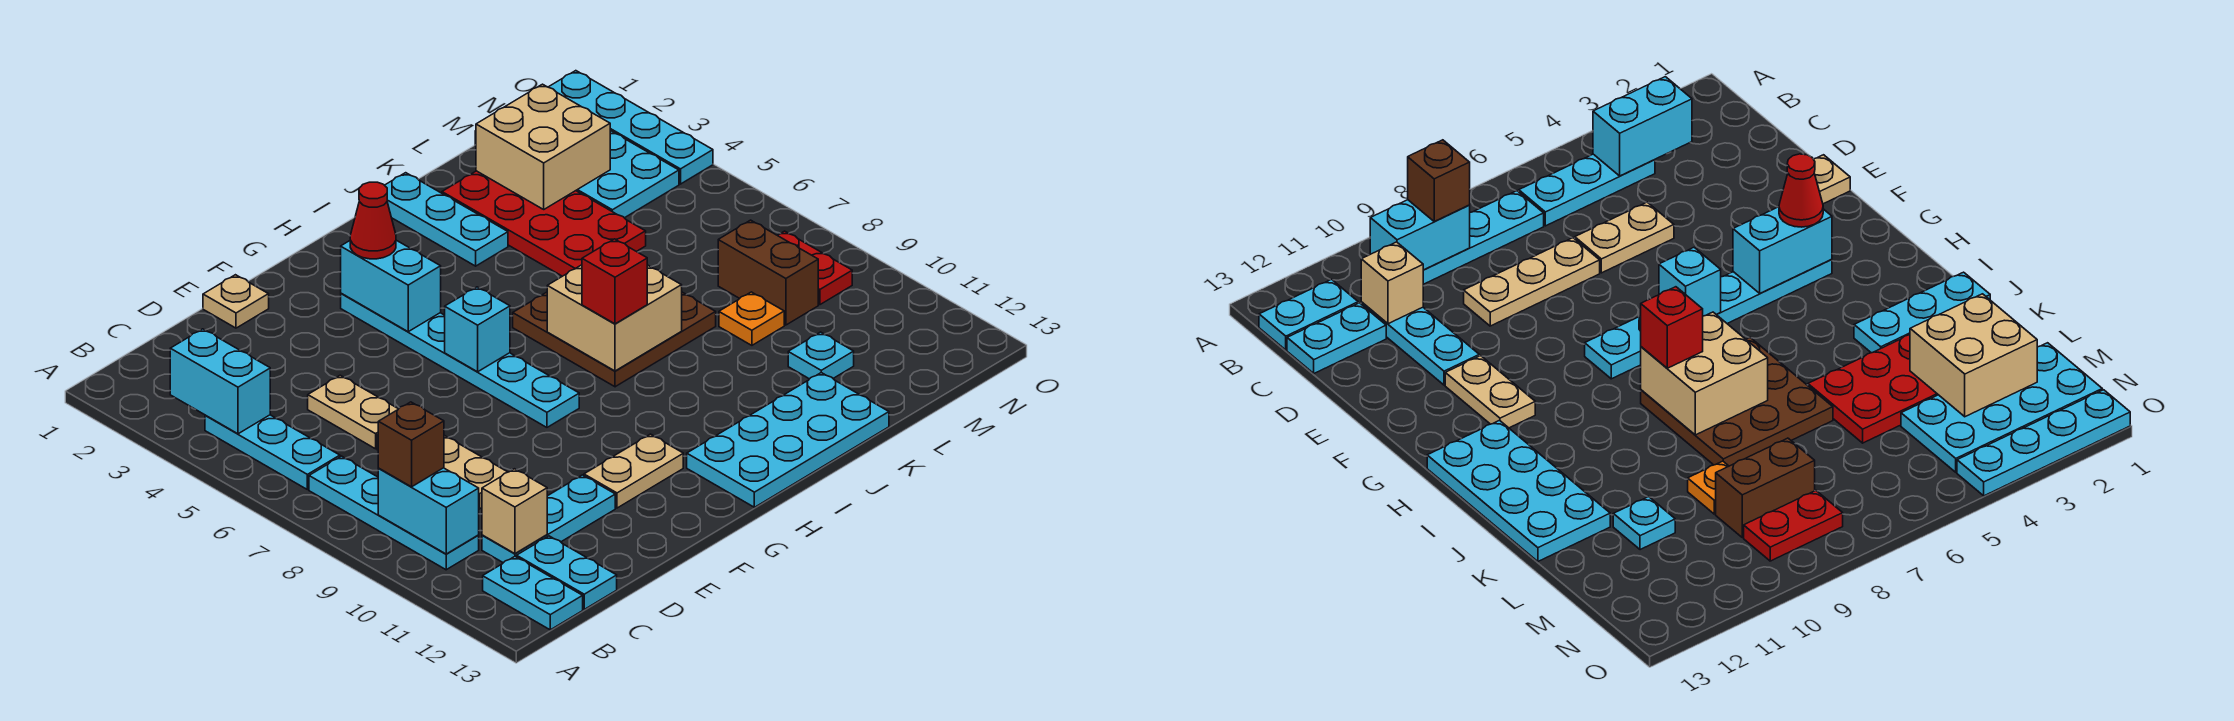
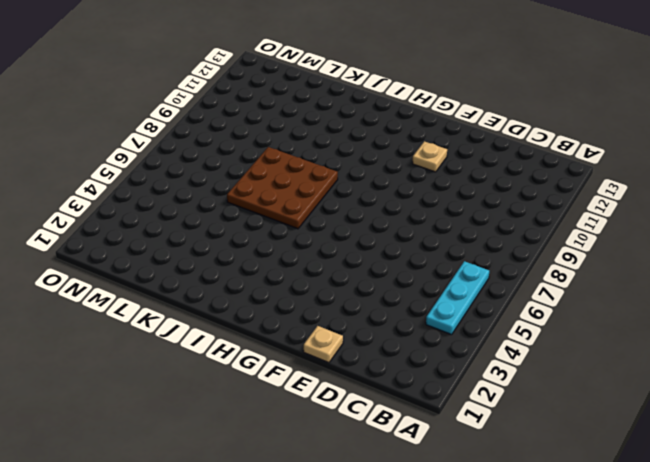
tan 1x1 plate [413,141,447,172] -> tan 1x2 plate [584,434,683,508]
none -> cyan 1x4 plate [309,456,479,570]
none -> cyan 1x2 plate [483,557,583,630]
none -> cyan 1x3 plate [482,475,615,563]
none -> cyan 1x2 plate [517,536,617,609]

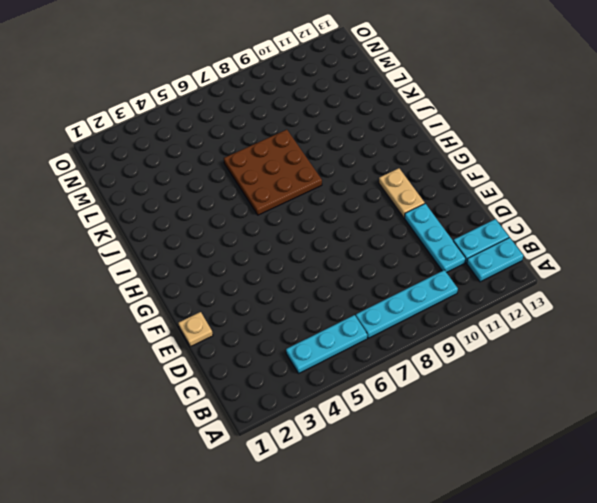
none -> tan 1x2 plate [308,375,398,449]
none -> tan 1x3 plate [377,435,507,509]
none -> cyan 1x6 plate [341,293,579,427]
none -> cyan 2x4 plate [687,373,889,507]

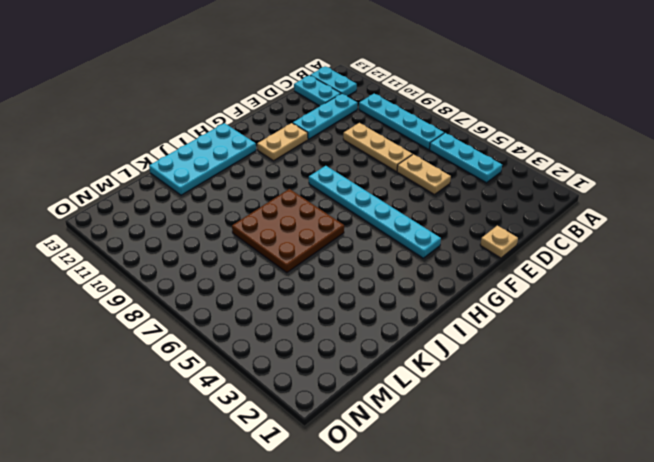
none -> cyan 1x3 plate [385,173,508,266]
none -> red 2x4 plate [442,171,646,276]
none -> orange 1x1 plate [719,292,784,345]
none -> cyan 1x1 plate [788,332,854,379]

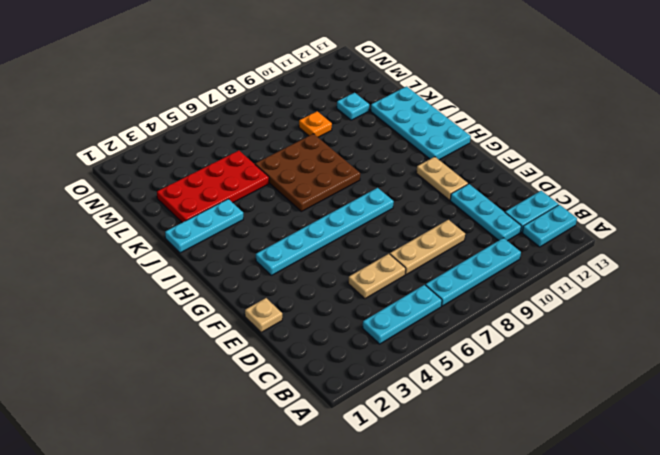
none -> cyan 2x4 plate [475,131,679,218]
none -> brown 1x2 brick [718,220,818,325]
none -> red 1x2 plate [777,231,852,305]
none -> cyan 1x4 plate [549,71,713,184]

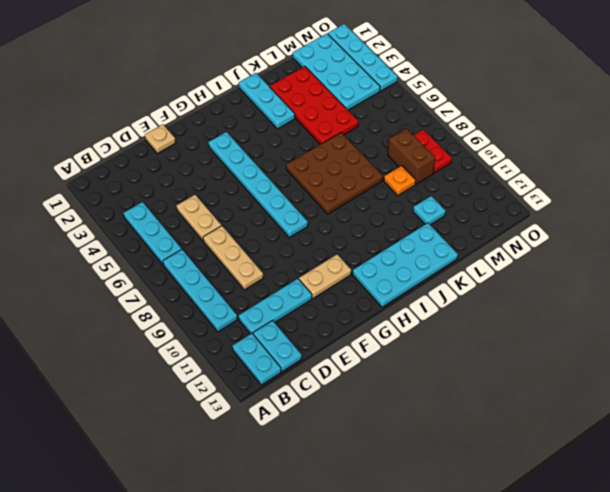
none -> cyan 1x2 brick [170,329,270,434]
none -> cyan 1x2 brick [378,468,479,554]
none -> tan 1x1 brick [482,469,547,554]
none -> cyan 1x2 brick [341,240,441,332]

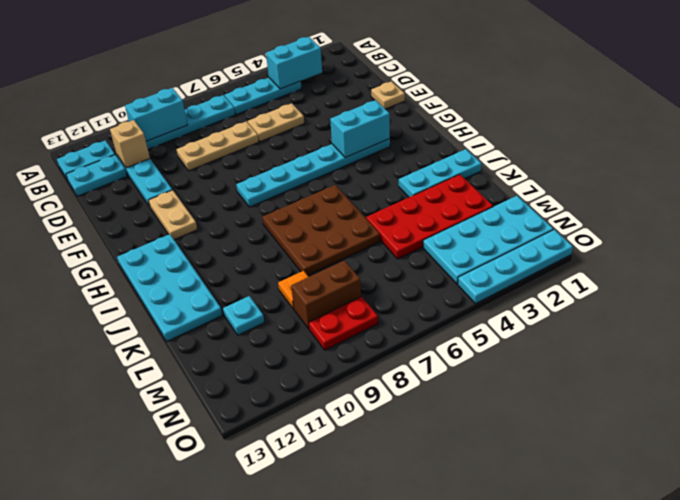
none -> cyan 1x1 brick [445,287,510,372]
none -> tan 2x2 brick [547,265,682,371]
none -> tan 2x2 brick [476,84,610,209]
none -> brown 1x1 brick [378,402,444,487]

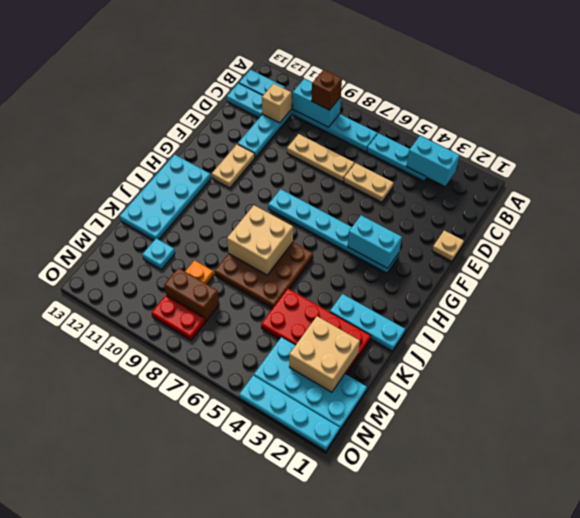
none -> cyan 1x1 brick [445,287,510,372]
none -> red 1x1 cone [350,182,396,259]
none -> red 1x1 brick [582,239,647,324]

